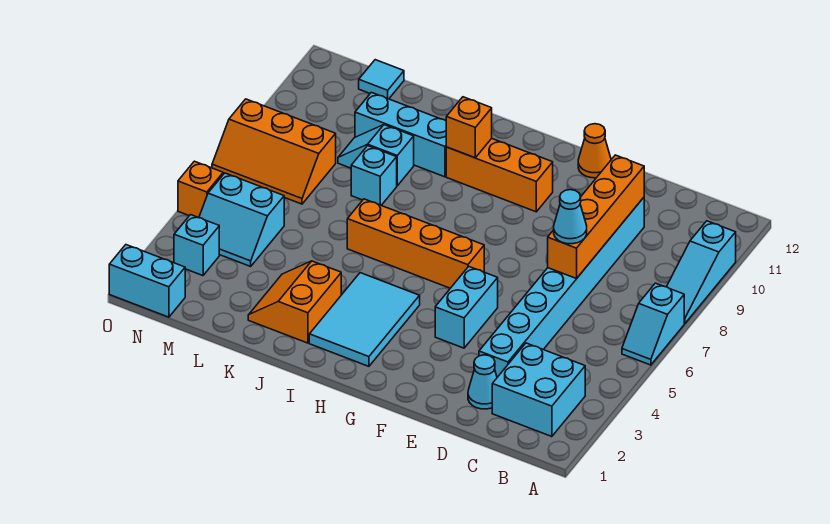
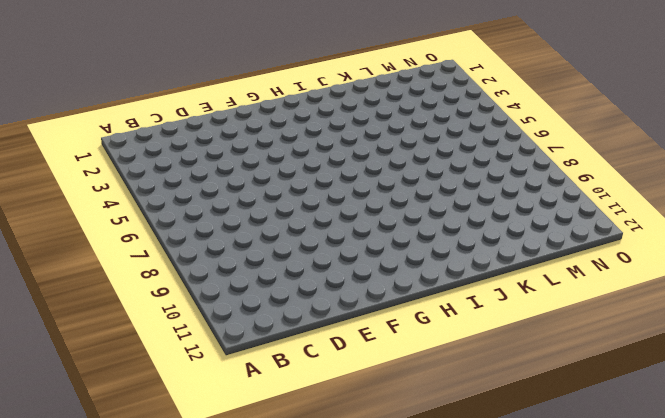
none -> cyan 1x2 slope [622,283,684,365]
none -> cyan 1x3 slope [667,221,736,323]
none -> cyan 2x2 brick [492,343,585,437]

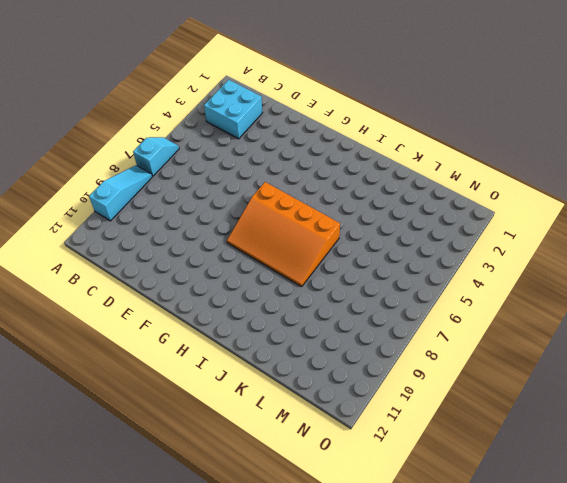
orange 3x4 slope [227,182,340,287] -> orange 1x4 brick [347,199,484,288]
none -> cyan 1x1 cone [468,355,497,409]
none -> cyan 1x8 brick [479,197,644,377]
none -> cyan 1x2 brick [435,267,498,348]

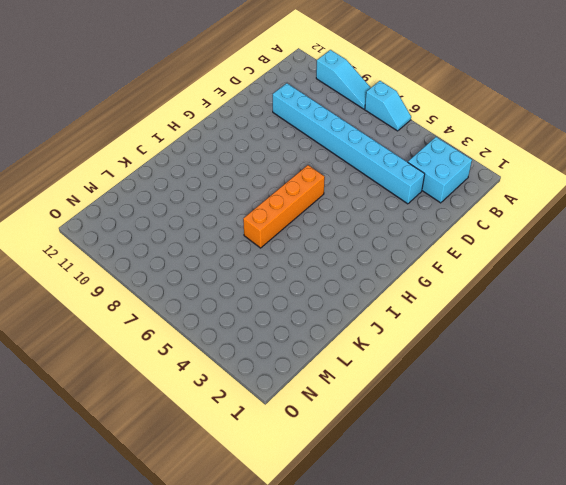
none -> cyan 1x1 cone [468,355,497,409]
none -> cyan 1x2 brick [435,267,498,348]
none -> orange 1x1 cone [578,124,611,178]

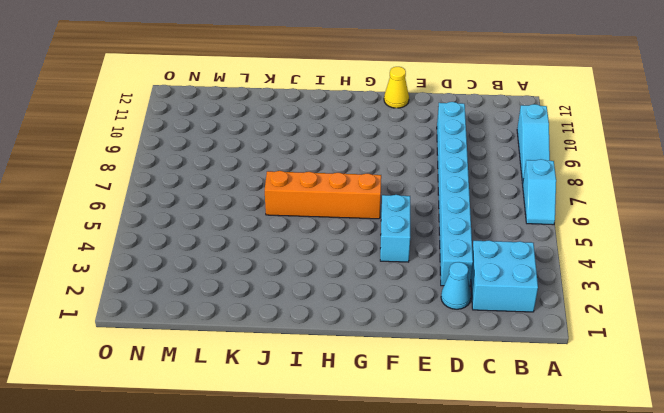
yellow 1x1 cone [384,67,409,108] -> orange 1x1 cone [578,124,611,178]
none -> orange 1x3 brick [446,138,553,212]
none -> cyan 2x3 tile [309,273,420,366]
none -> orange 2x2 slope [248,261,341,343]

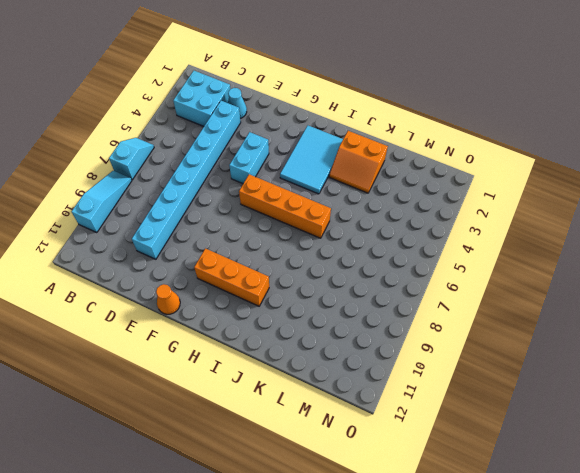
orange 2x2 slope [329,131,388,193] -> orange 2x2 slope turned to [248,261,341,343]
none -> cyan 1x3 brick [355,92,446,177]
none -> cyan 1x1 brick [351,146,397,205]
none -> cyan 1x2 slope [338,125,414,186]

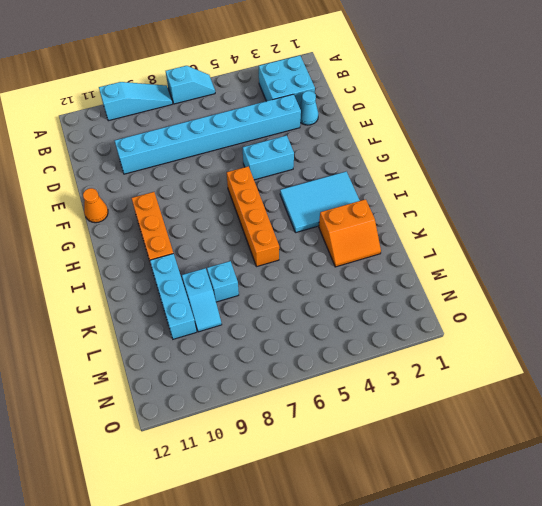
none -> cyan 2x2 slope [199,173,284,266]
none -> orange 2x3 slope [212,99,336,204]
none -> cyan 1x1 tile [359,60,404,99]

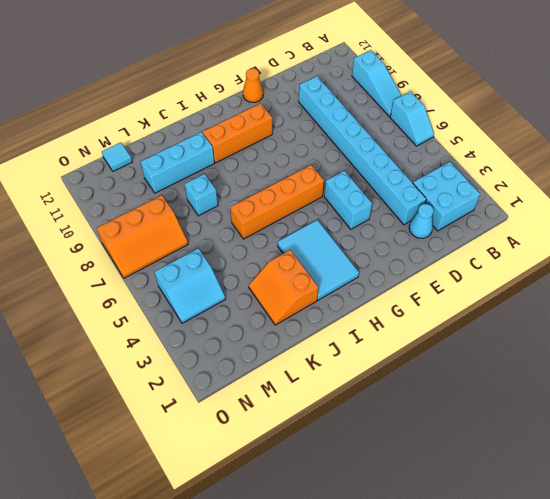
none -> cyan 1x2 slope [338,125,414,186]
none -> cyan 1x2 brick [109,245,185,317]
none -> cyan 1x1 brick [174,215,219,276]

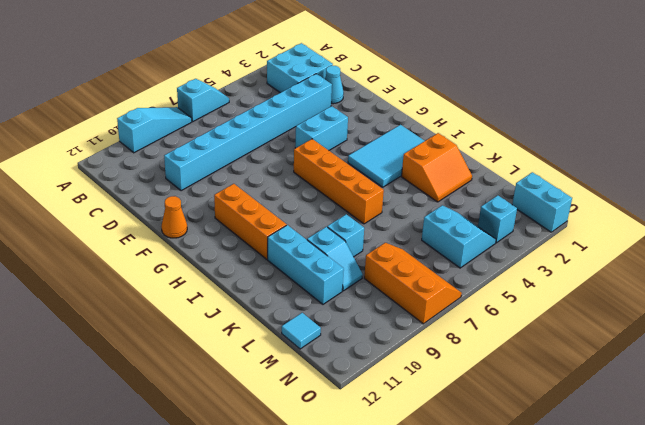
none -> orange 1x1 brick [178,161,223,218]
none -> orange 1x4 brick [548,155,644,279]
none -> orange 1x1 brick [446,97,492,158]

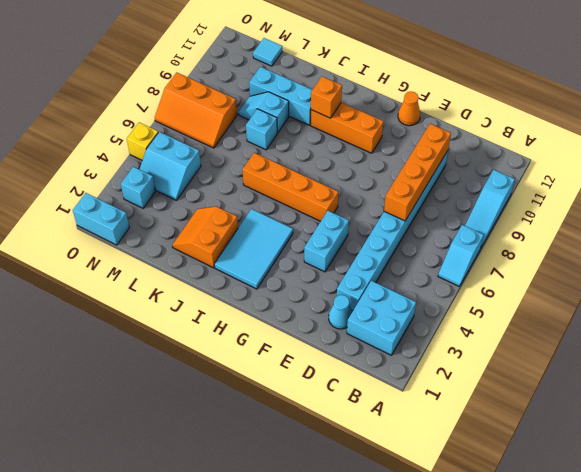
yellow 1x1 brick [127,122,158,160] -> orange 1x1 brick [178,161,223,218]
none -> cyan 1x1 cone [554,190,587,244]

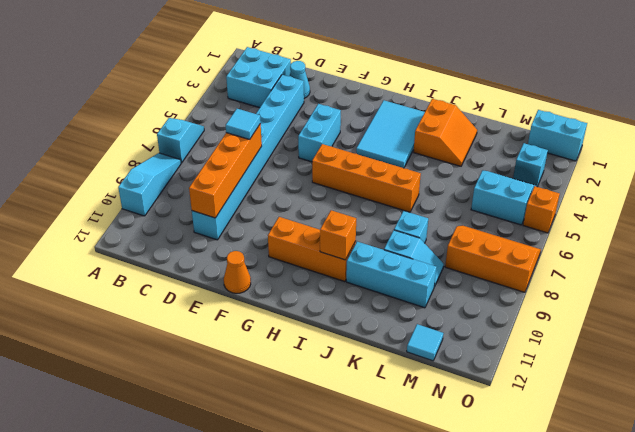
cyan 1x1 tile [226,109,261,139] -> cyan 1x1 cone [554,190,587,244]

